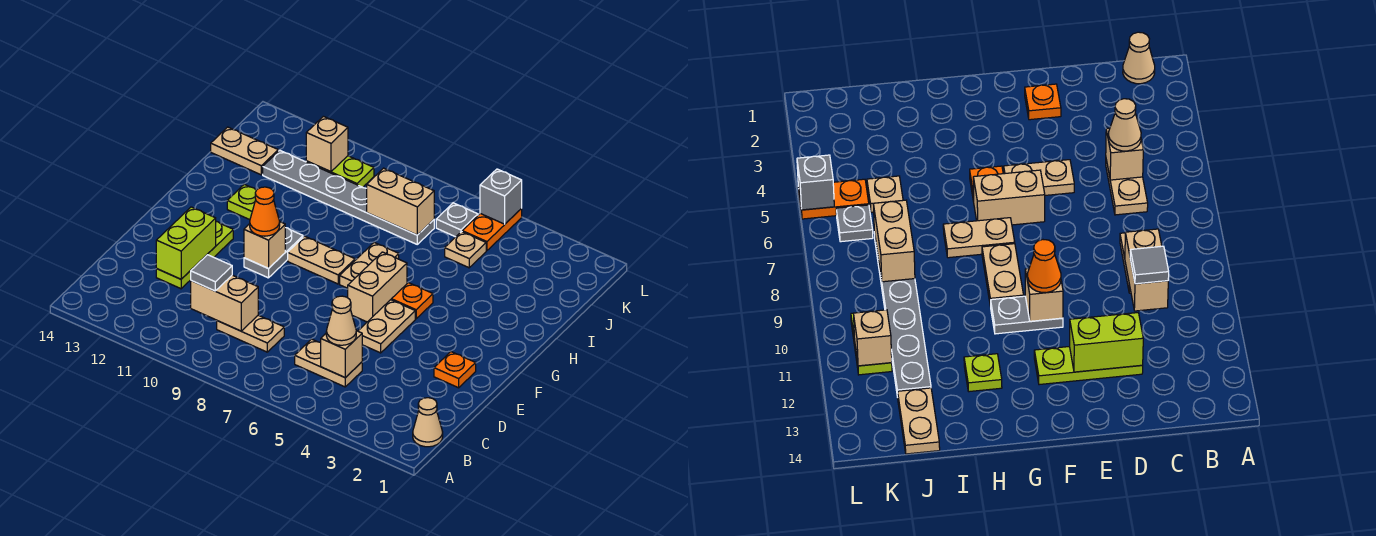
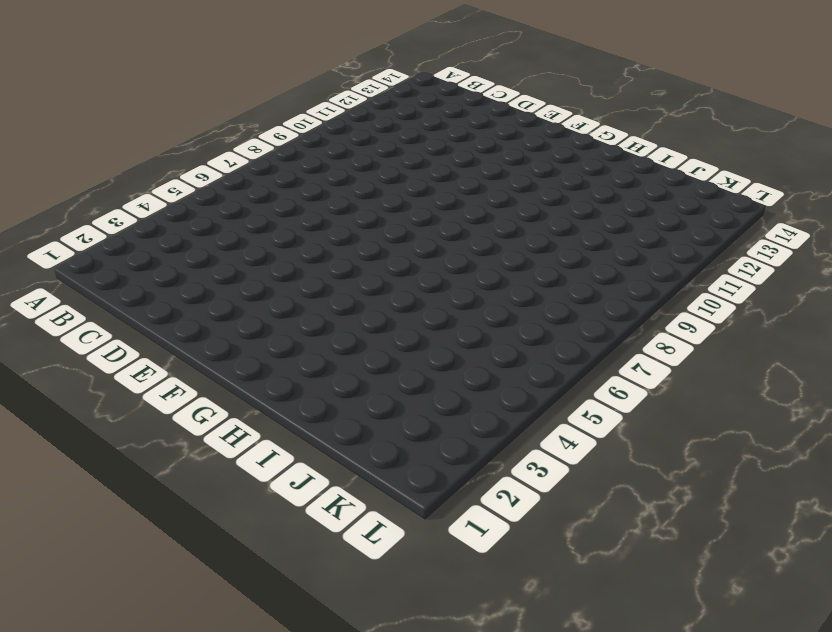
none -> tan 1x1 cone [413,398,443,447]
none -> tan 1x2 plate [295,339,362,387]
none -> tan 1x2 plate [217,315,284,352]

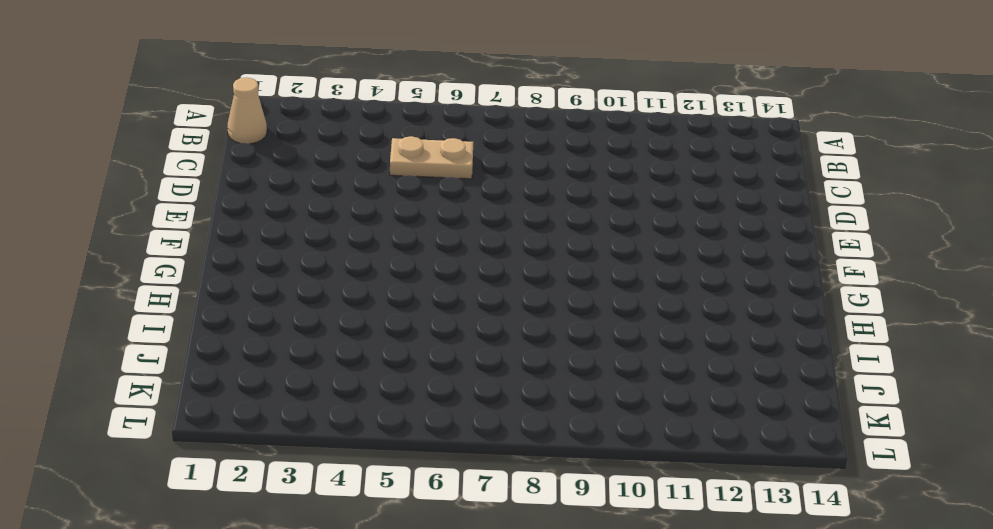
none -> tan 1x2 plate [217,315,284,352]
none -> lime 1x3 plate [156,221,233,289]
none -> orange 1x1 plate [434,352,476,388]

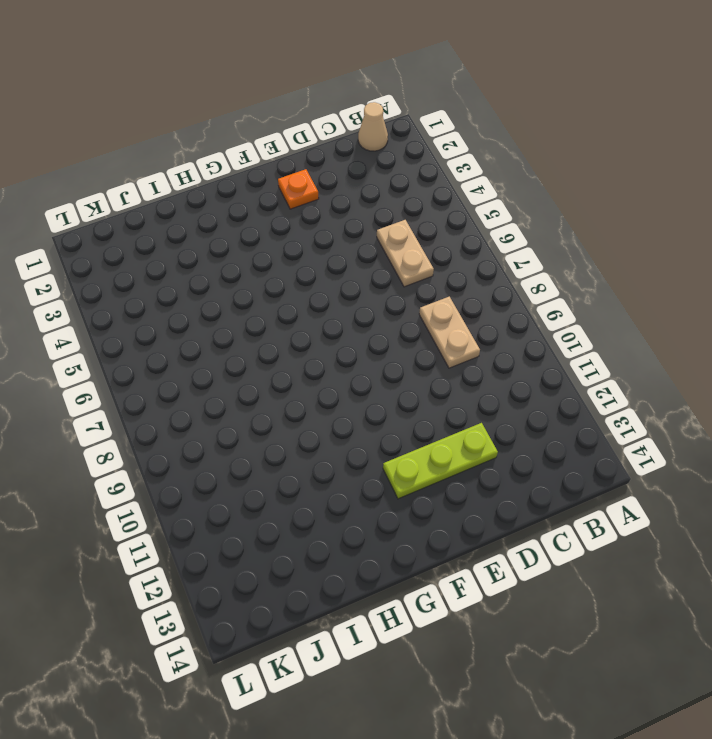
none -> tan 1x2 plate [358,300,415,353]
none -> tan 1x2 brick [348,252,407,322]
none -> grey 1x2 plate [244,228,303,278]

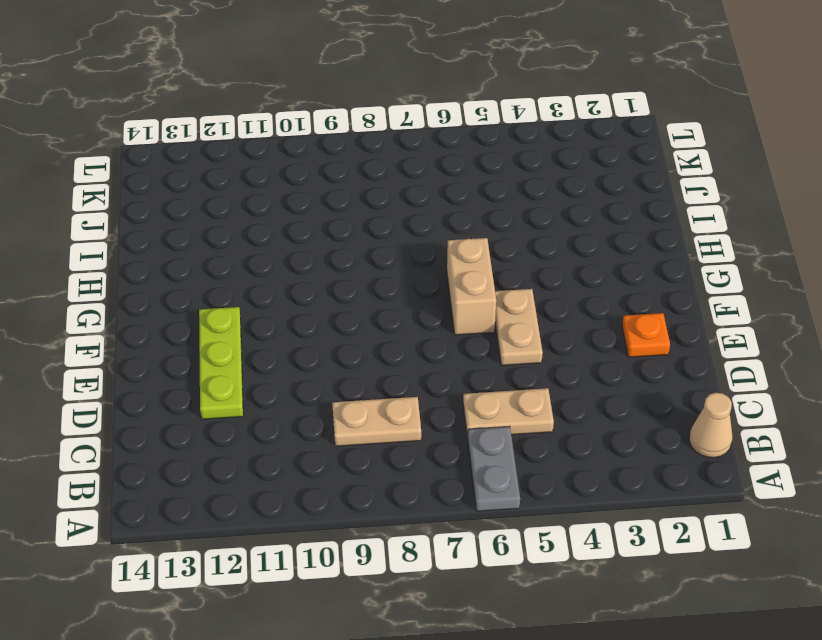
grey 1x2 plate [468,426,520,511] -> grey 1x2 plate moved to [244,228,303,278]
none -> orange 1x1 plate [391,283,433,319]
none -> tan 1x2 plate [340,242,399,288]
none -> tan 1x2 plate [288,236,355,284]

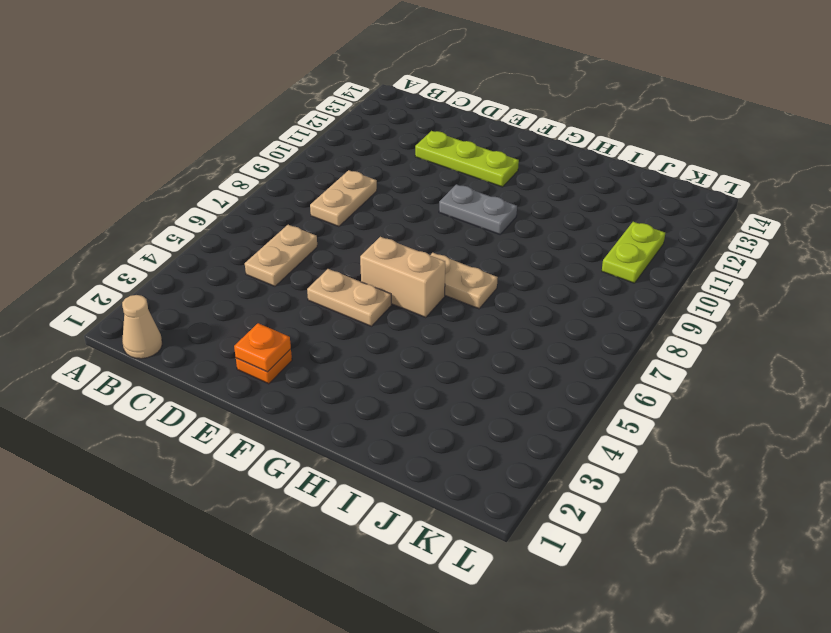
orange 1x1 plate [234,323,291,372] -> orange 1x1 plate moved to [391,283,433,319]
none -> tan 1x2 plate [288,236,355,284]
none -> lime 1x1 plate [227,184,256,220]
none -> tan 1x1 plate [445,232,486,268]

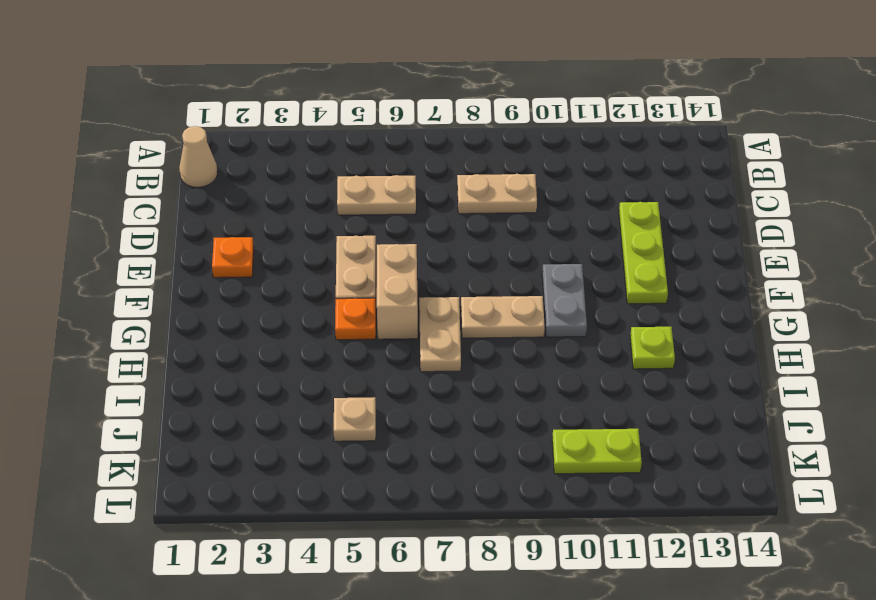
none -> grey 1x6 plate [263,150,434,244]
none -> tan 1x2 plate [211,127,278,175]
none -> orange 1x2 plate [462,209,522,251]

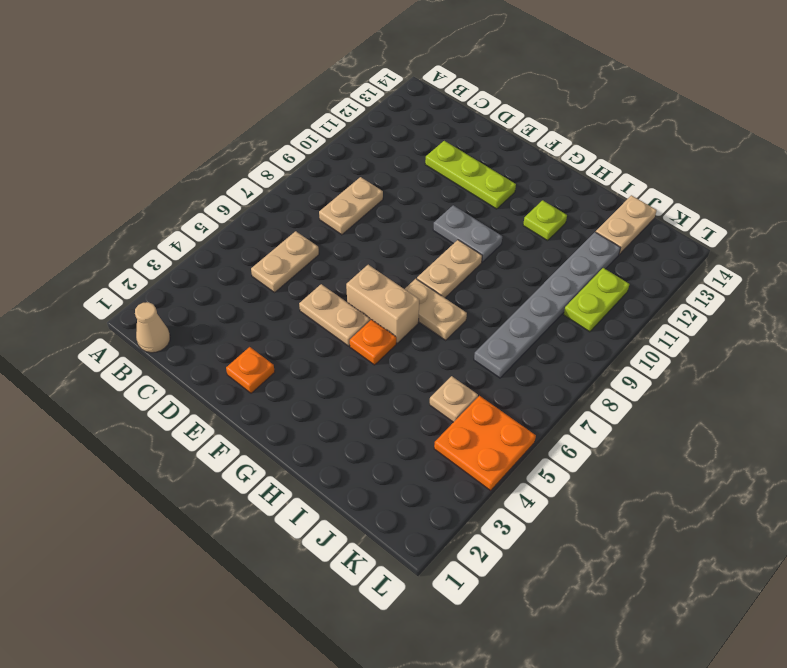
orange 2x2 plate [434,396,536,490] -> orange 1x2 plate [462,209,522,251]
none -> grey 1x1 plate [436,203,478,237]
none -> tan 1x1 brick [321,331,362,378]
none -> tan 1x2 brick [191,275,258,331]

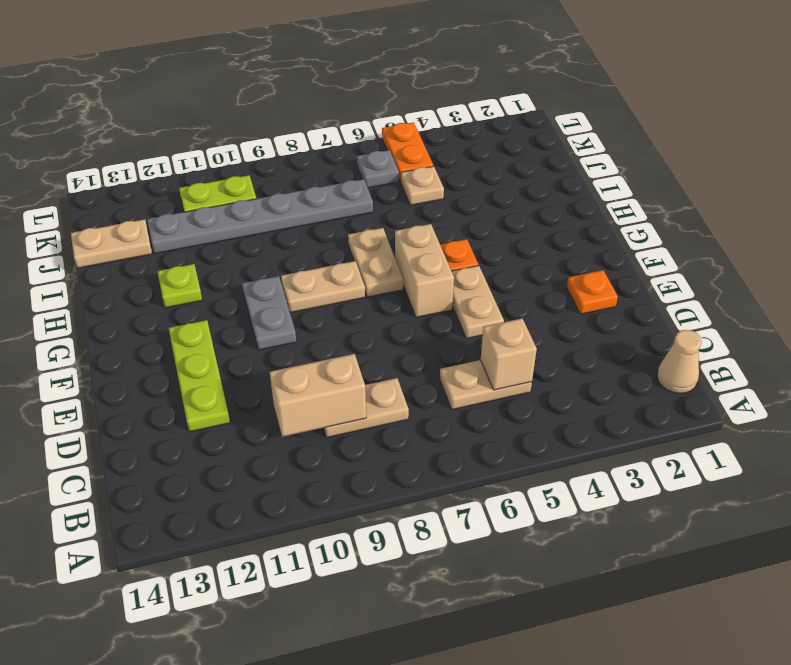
none -> lime 1x2 brick [156,207,216,279]
none -> tan 1x1 brick [244,222,285,268]
none -> tan 1x2 brick [367,168,434,235]

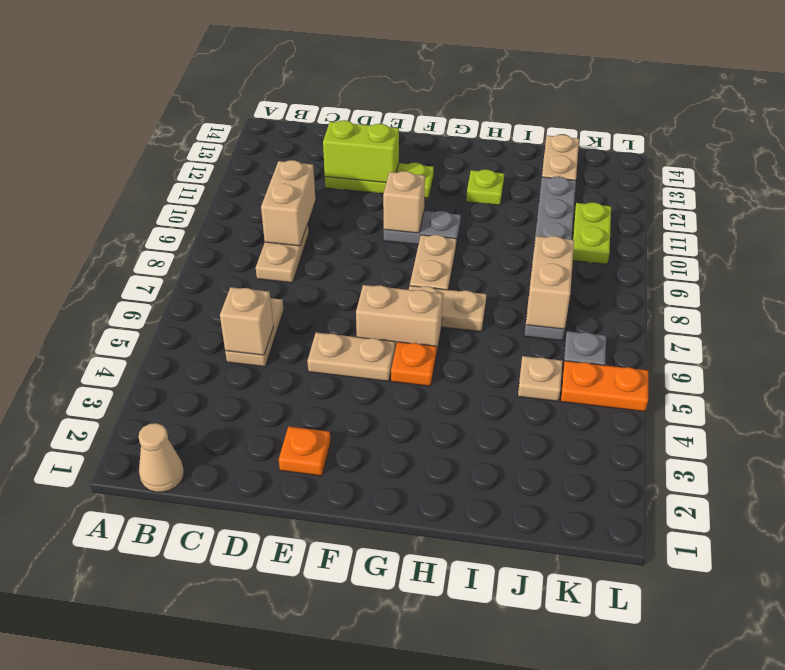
none -> tan 1x1 brick [306,116,348,172]
none -> grey 1x1 brick [480,169,522,224]
none -> tan 1x1 cone [326,296,356,345]

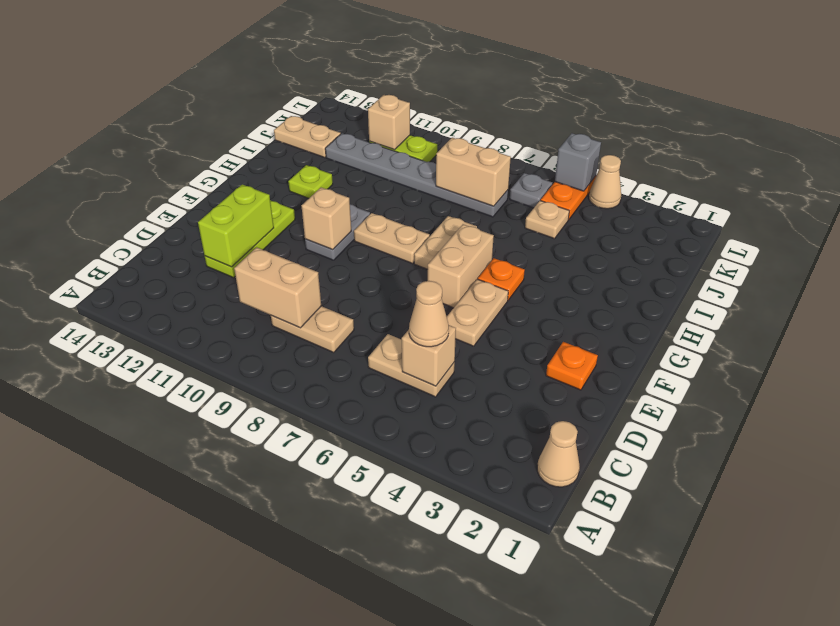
tan 1x1 cone [589,155,621,209] -> none
none -> grey 1x1 tile [191,255,232,291]
none -> orange 1x1 cone [250,187,280,236]

